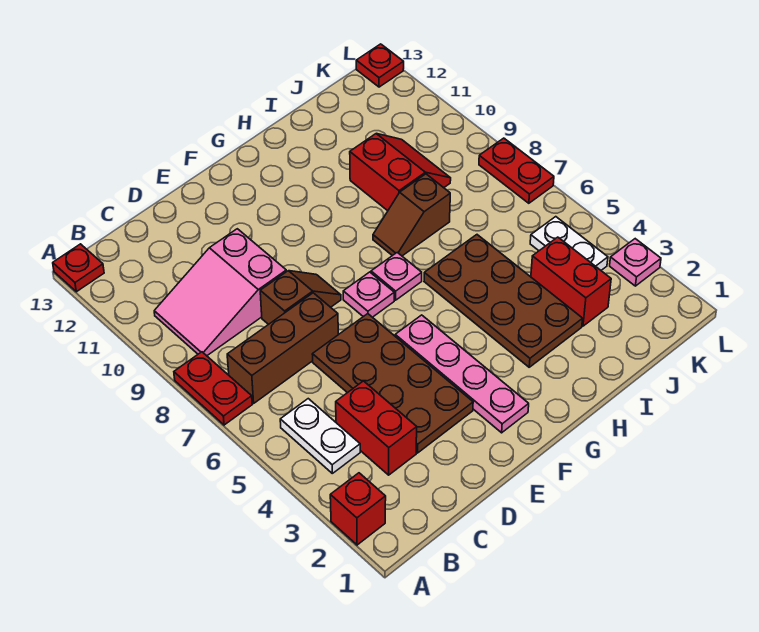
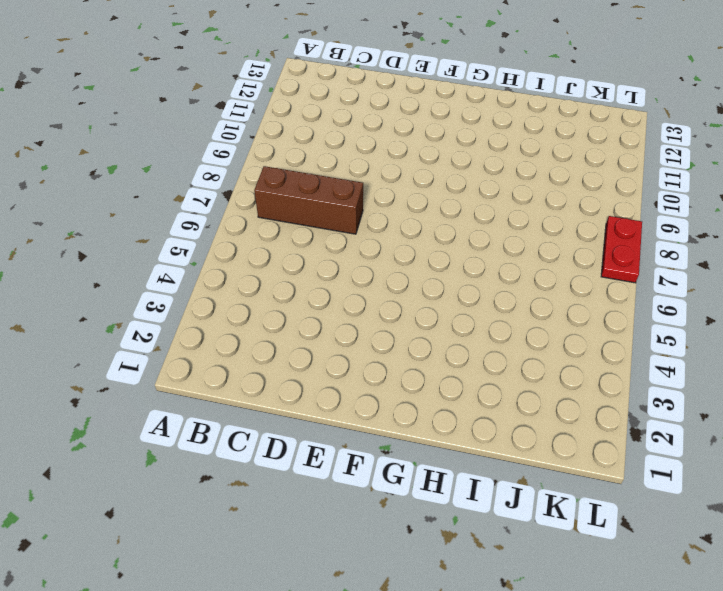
none -> red 1x1 brick [330,473,386,545]
none -> red 1x2 plate [174,352,252,425]
none -> red 1x1 plate [53,244,104,292]

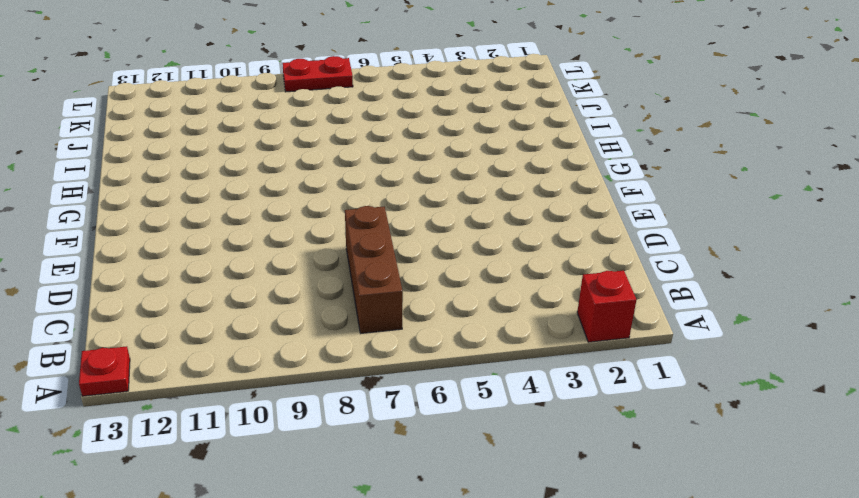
none -> red 1x2 plate [174,352,252,425]
none -> white 1x2 plate [280,399,360,473]
none -> pink 2x3 slope [154,229,286,356]

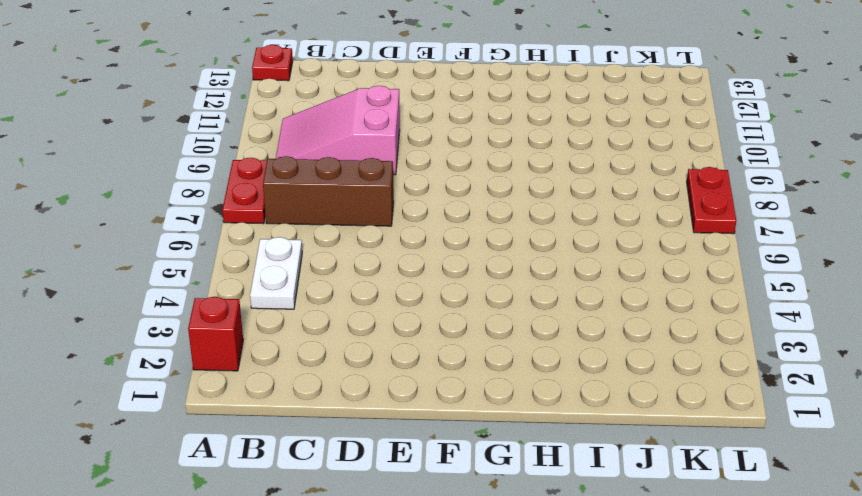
none -> red 1x2 brick [336,381,417,475]
none -> brown 2x4 plate [312,314,473,453]
none -> brown 1x2 slope [260,271,341,325]

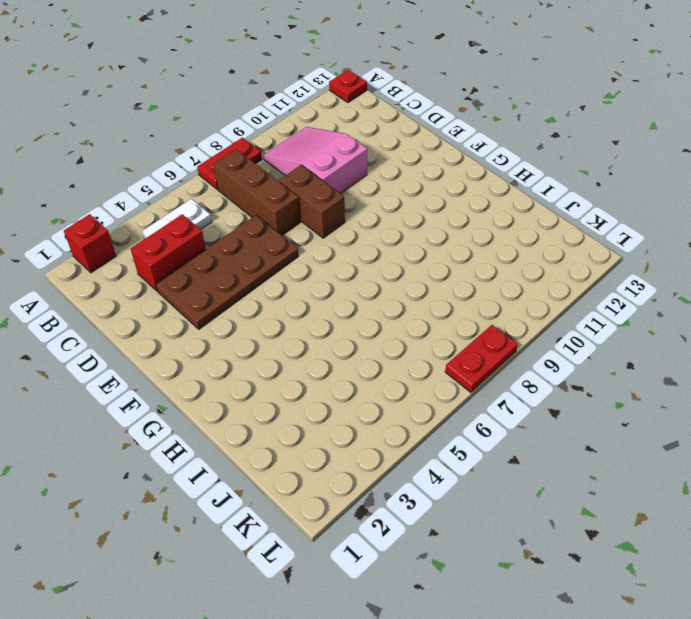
brown 1x2 brick [279,165,345,238] -> brown 1x2 slope [260,271,341,325]
none -> pink 1x4 plate [395,315,529,433]
none -> pink 1x1 plate [343,272,394,317]
none -> pink 1x1 plate [371,252,422,300]

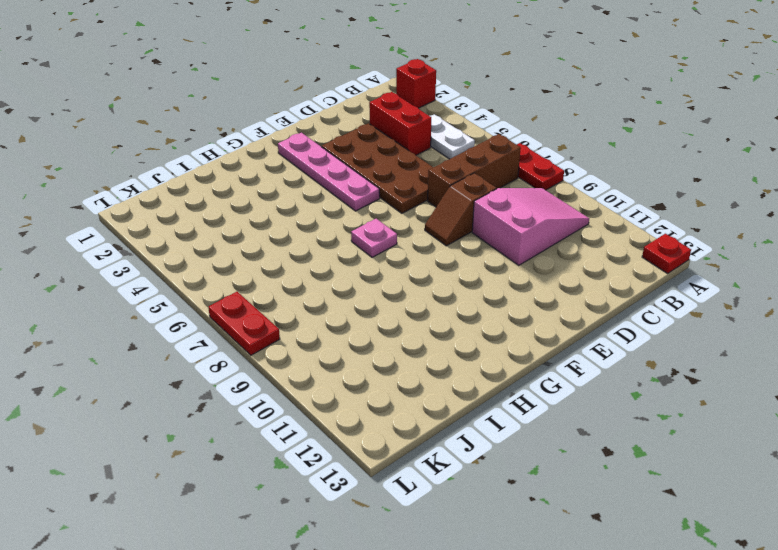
none -> pink 1x1 plate [343,272,394,317]
none -> brown 2x4 plate [424,235,583,367]
none -> brown 1x2 slope [373,174,450,256]

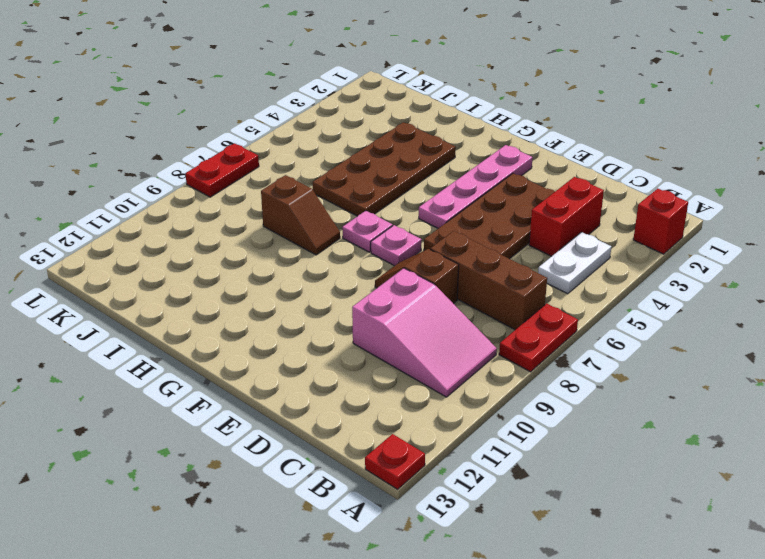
none -> red 2x2 slope [350,134,451,211]
none -> red 1x2 brick [531,237,611,326]
none -> white 1x2 plate [530,217,608,270]

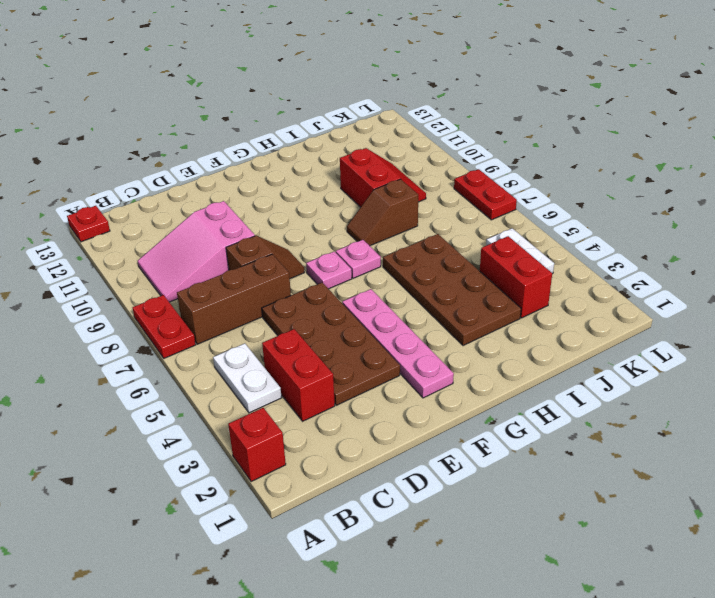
none -> pink 1x1 plate [610,239,661,286]
none -> red 1x1 plate [356,44,404,87]

